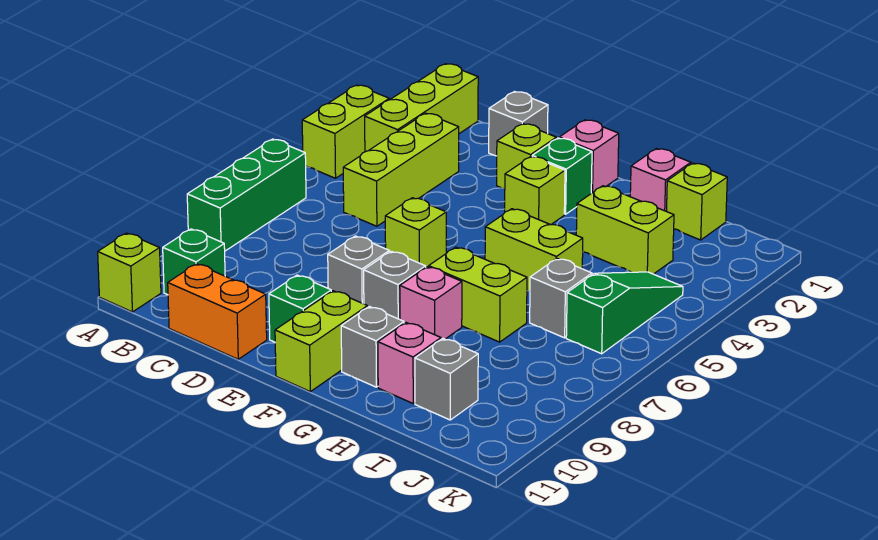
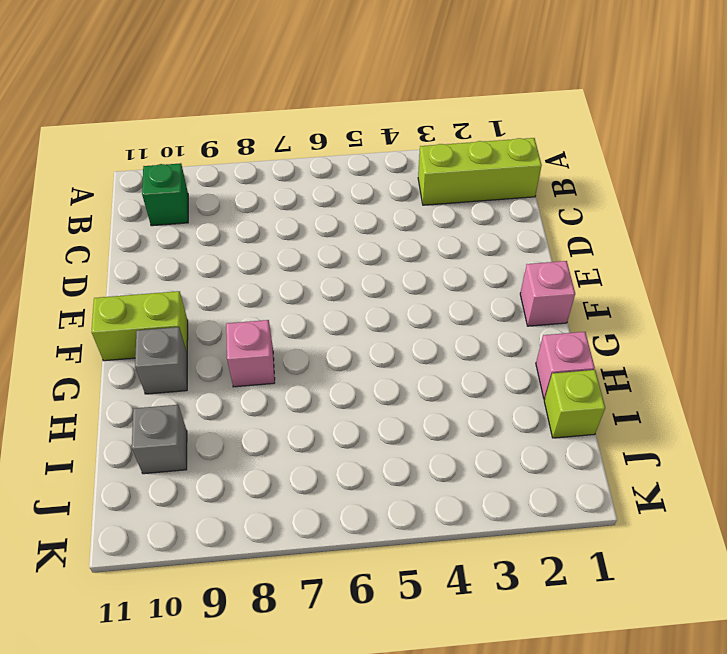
none -> lime 1x2 brick [302,85,389,178]
none -> green 1x3 brick [187,139,306,251]
none -> lime 1x1 brick [98,233,161,312]

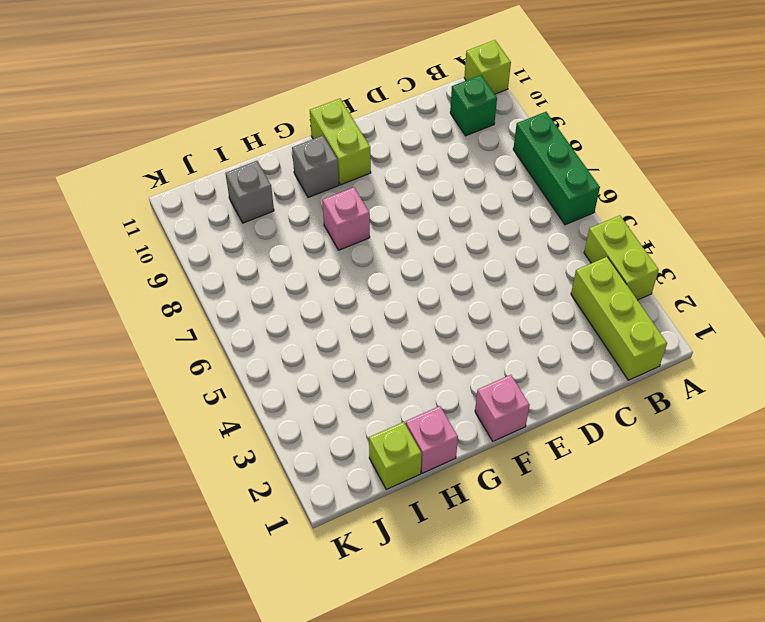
none -> lime 1x3 brick [343,113,459,226]
none -> orange 1x2 brick [168,264,267,359]
none -> grey 1x1 brick [489,92,548,156]

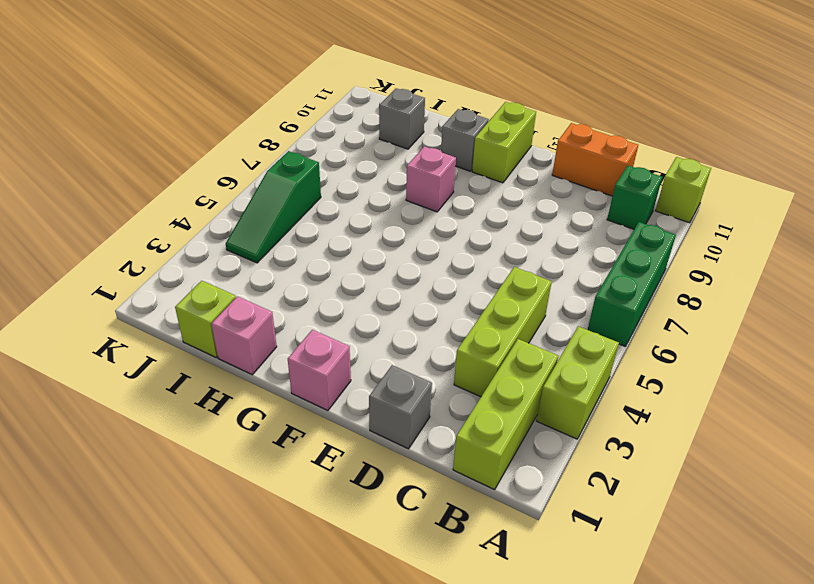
none -> lime 1x1 brick [497,124,556,189]
none -> lime 1x1 brick [385,198,446,267]
none -> grey 1x1 brick [328,236,389,304]

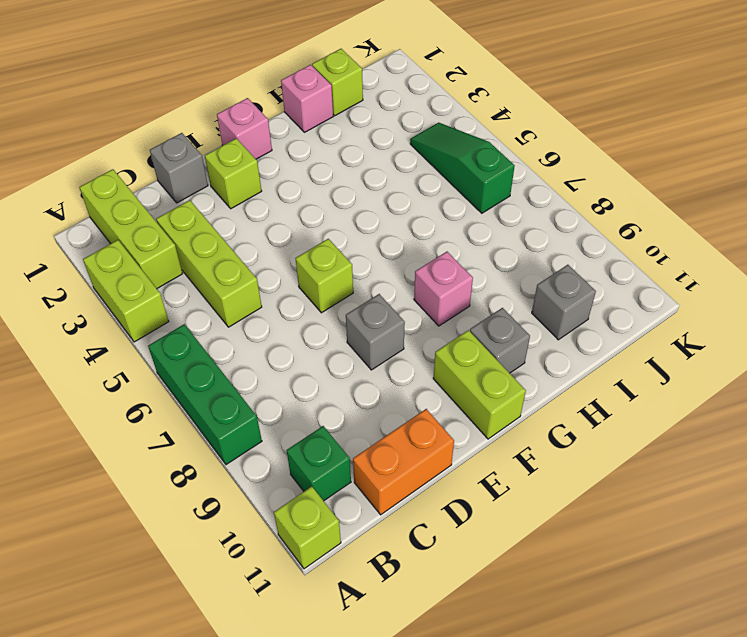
none -> green 1x1 brick [269,275,331,342]
none -> green 1x1 brick [532,138,592,214]
none -> lime 1x1 brick [505,156,565,225]

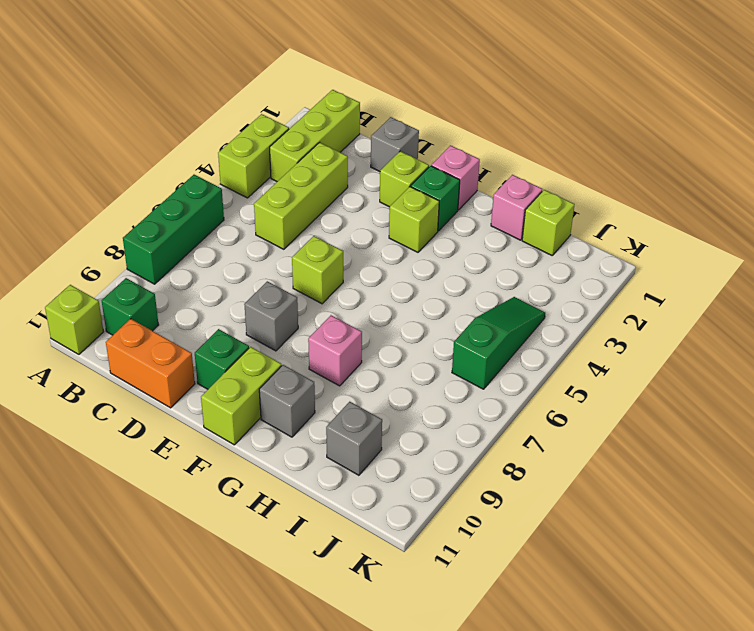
none -> grey 1x1 brick [364,251,426,320]
none -> lime 1x2 brick [485,209,583,291]
none -> lime 1x2 brick [429,247,527,342]

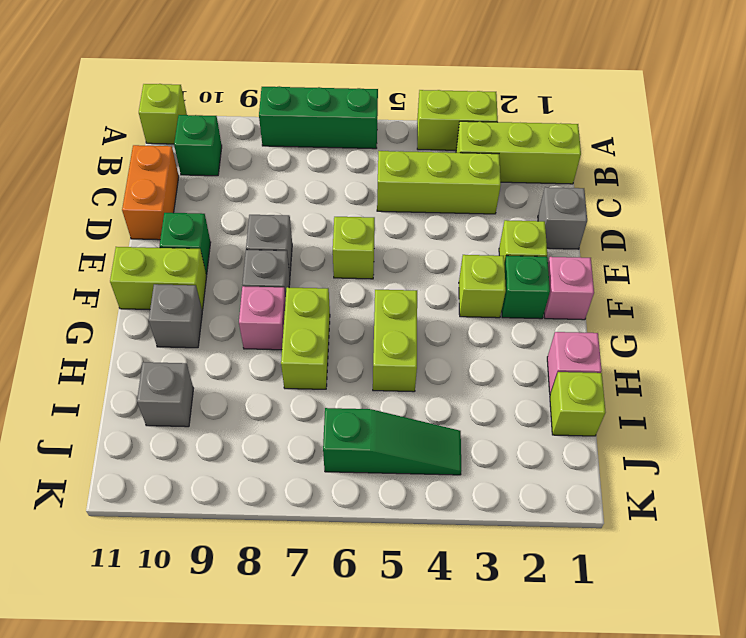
none -> lime 1x2 brick [576,186,674,274]
none -> pink 1x1 brick [378,323,441,403]
none -> grey 1x1 brick [530,258,592,338]

